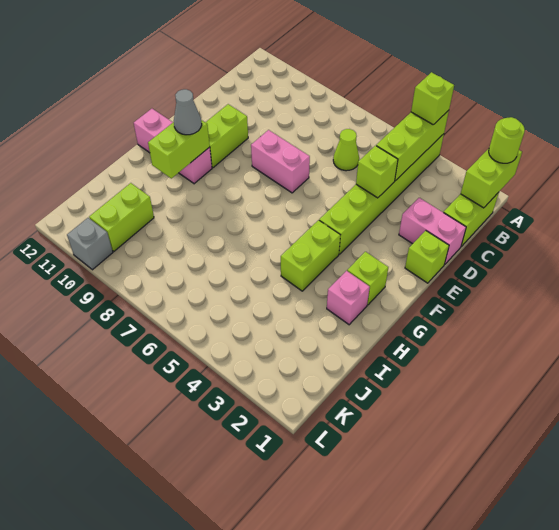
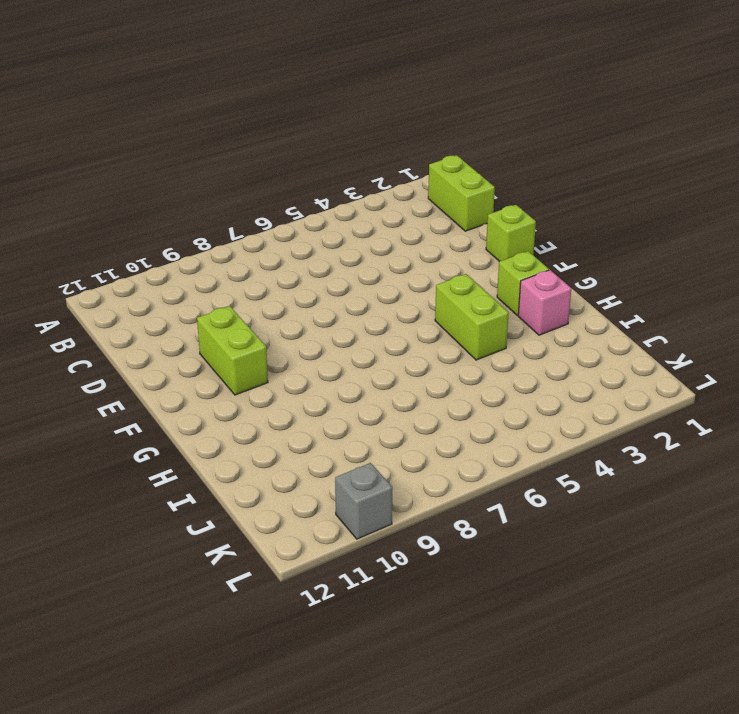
none -> lime 1x6 brick [319,134,444,254]
none -> lime 1x1 cone [333,129,359,171]
none -> pink 1x2 brick [399,198,466,265]

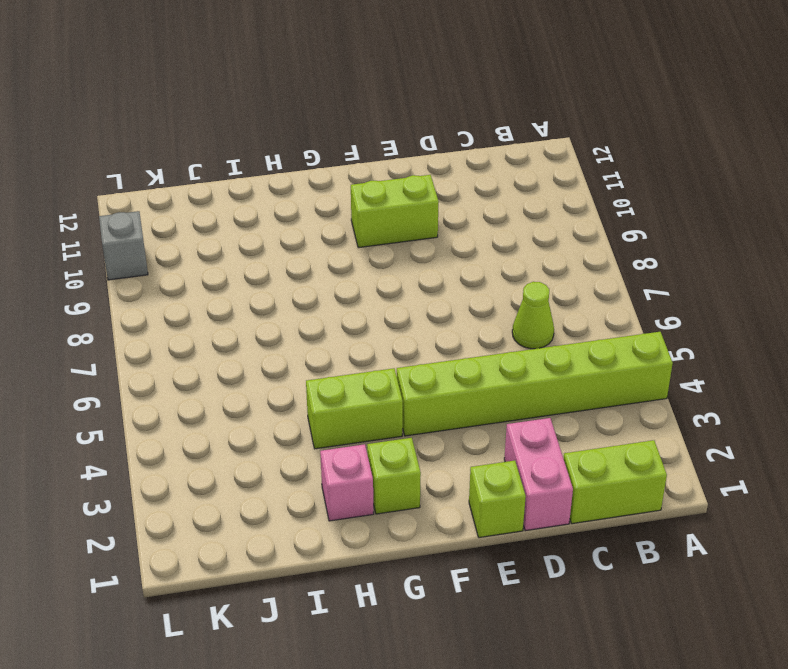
none -> pink 1x2 brick [251,130,310,193]
none -> pink 1x3 brick [134,109,212,184]
none -> lime 1x2 brick [89,183,154,251]

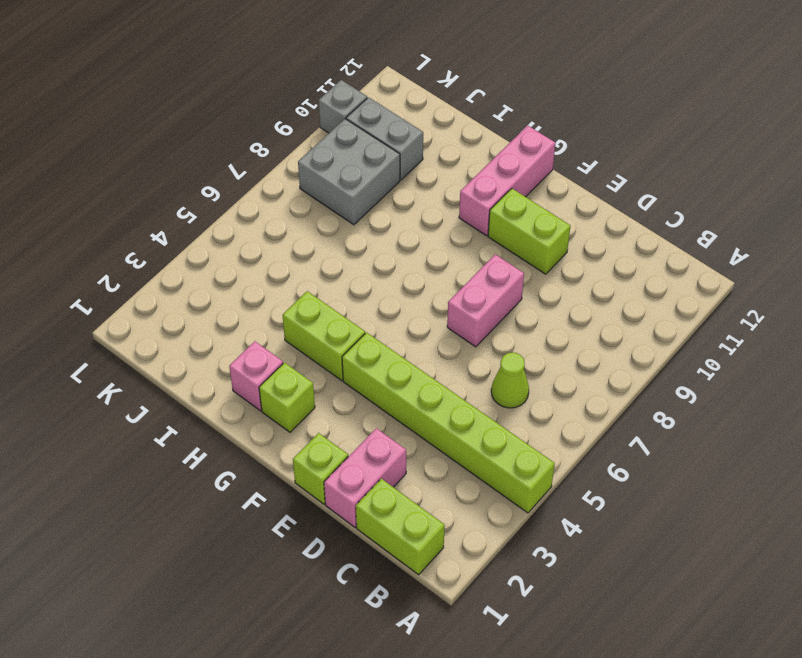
grey 2x2 brick [298,119,400,225] -> none
grey 1x2 brick [346,97,423,180] -> lime 1x2 brick [89,183,154,251]
none -> lime 1x2 brick [461,149,522,208]
none -> lime 1x3 brick [376,110,449,181]
none -> lime 1x1 brick [356,146,398,198]

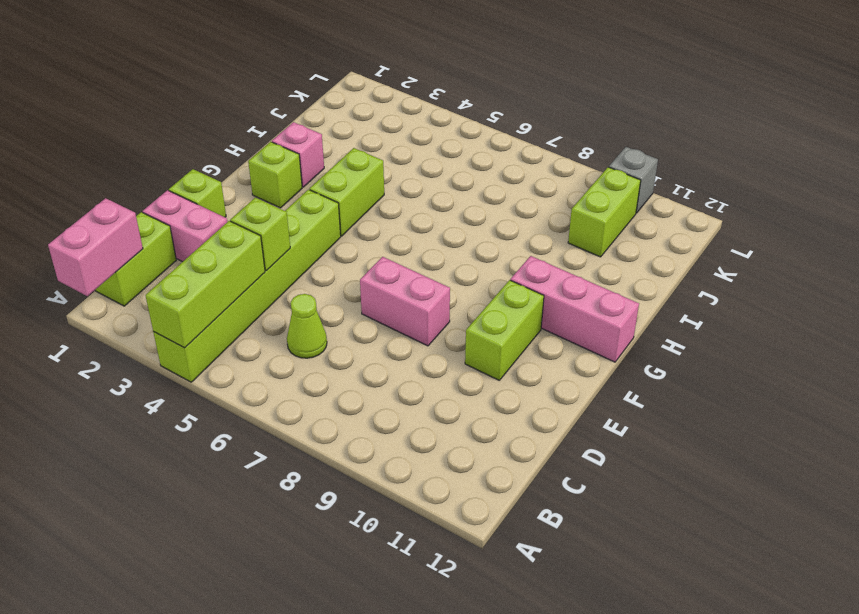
pink 1x2 brick [48,198,143,296] -> lime 1x2 brick [461,149,522,208]
none -> lime 1x2 brick [148,120,210,178]
none -> lime 1x1 round brick [489,117,525,163]
none -> lime 1x1 brick [411,72,454,124]

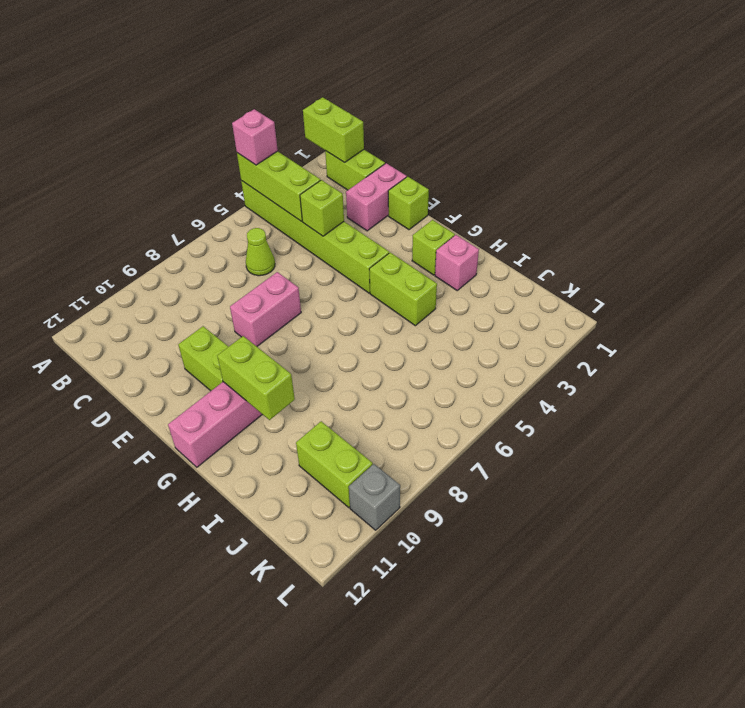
pink 1x1 brick [232,109,278,165] -> lime 1x1 brick [411,72,454,124]
none -> lime 1x1 round brick [489,117,525,163]
none -> grey 1x1 cone [174,89,202,135]

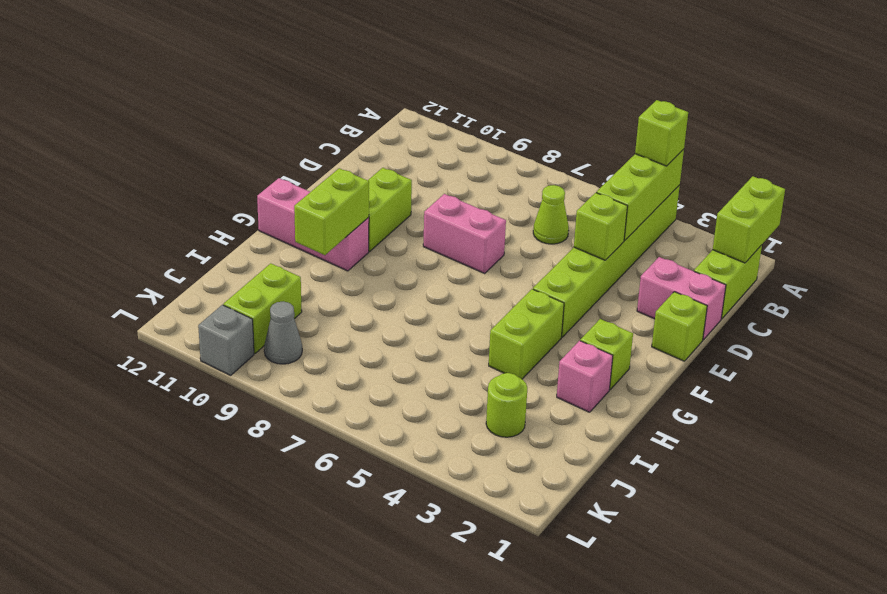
lime 1x1 round brick [486,373,527,437] -> lime 1x1 round brick moved to [489,117,525,163]
grey 1x1 cone [264,302,302,364] -> grey 1x1 cone moved to [174,89,202,135]

